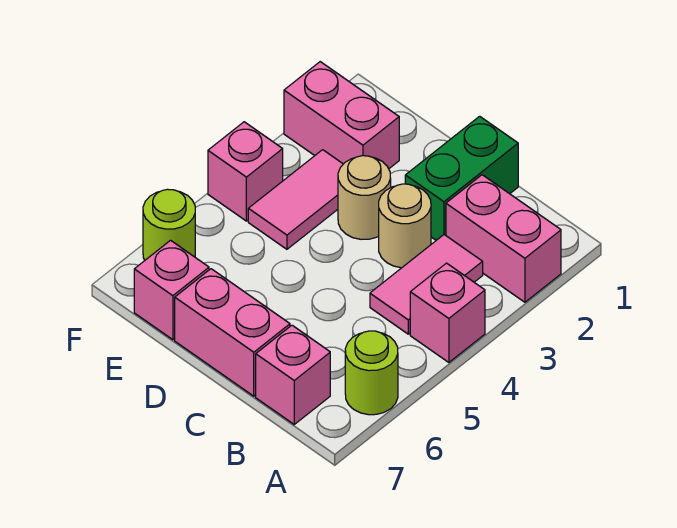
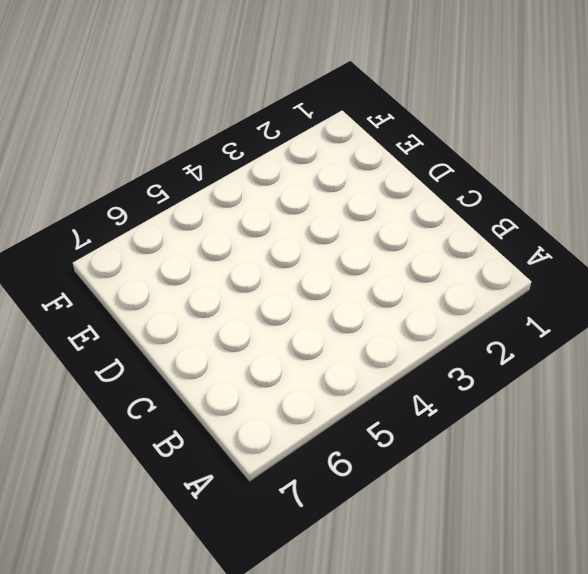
none -> pink 1x2 brick [446,175,561,302]
none -> pink 1x1 brick [410,263,485,362]
none -> lime 1x1 round brick [345,331,398,415]

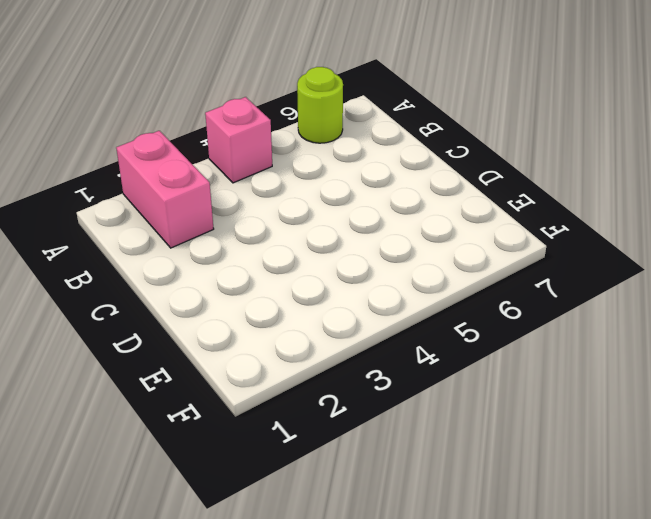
none -> pink 1x2 tile [370,235,483,334]
none -> pink 1x1 brick [256,325,330,424]
none -> green 1x2 brick [405,116,518,240]

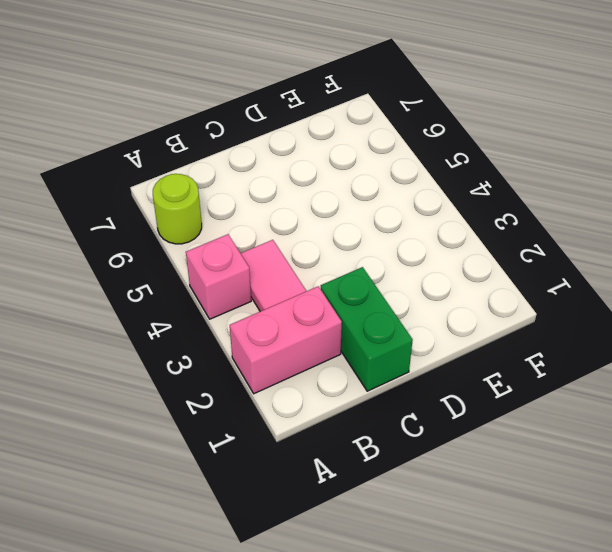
none -> pink 1x1 brick [256,325,330,424]
none -> tan 1x1 round brick [379,184,431,268]
none -> pink 1x2 brick [175,269,290,396]

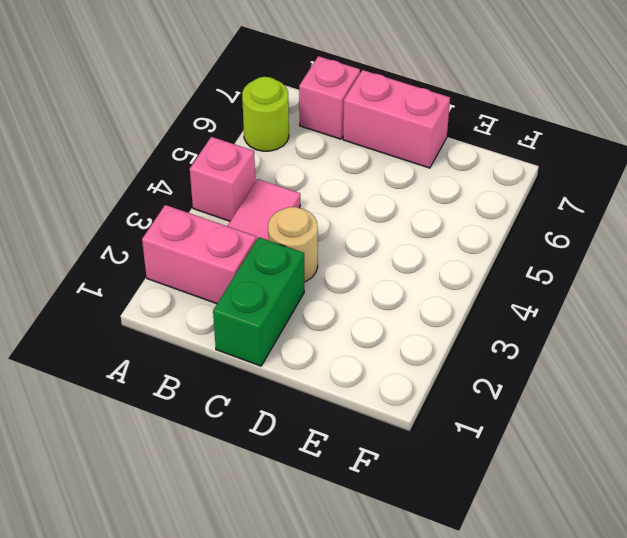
none -> tan 1x1 round brick [338,156,391,239]
none -> pink 1x2 brick [284,62,399,169]
none -> pink 1x2 tile [248,150,343,249]

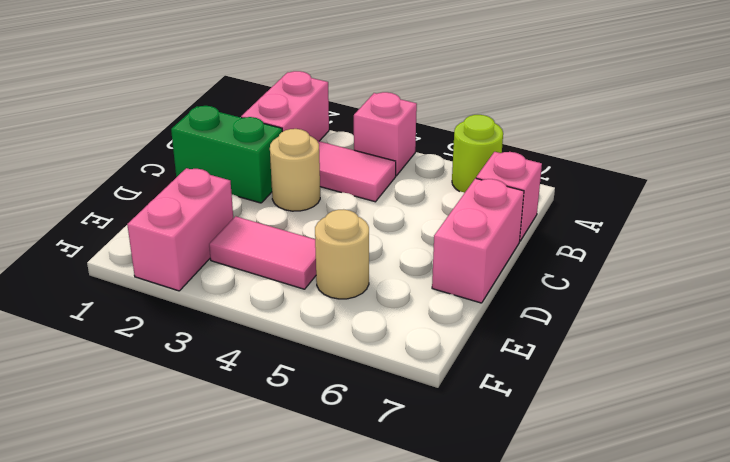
tan 1x1 round brick [315,209,369,299] -> tan 1x1 round brick moved to [338,156,391,239]
none -> pink 1x1 brick [134,240,209,340]
none -> pink 1x1 brick [208,122,283,221]
none -> lime 1x1 round brick [143,189,195,260]

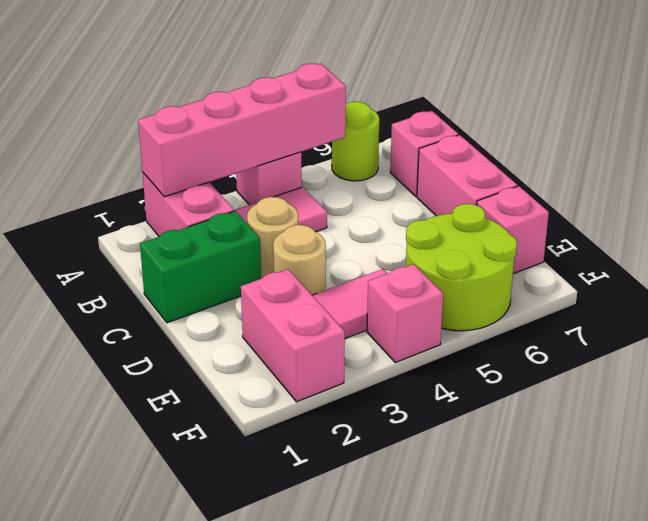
pink 1x4 brick [138,64,346,197] -> none
lime 2x2 round brick [406,204,517,331] -> lime 1x1 round brick [143,189,195,260]

